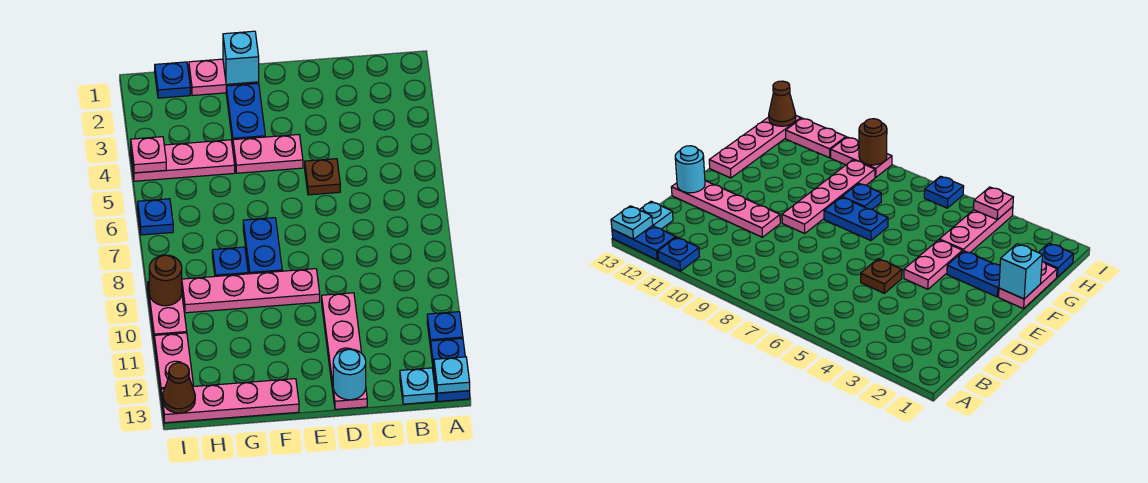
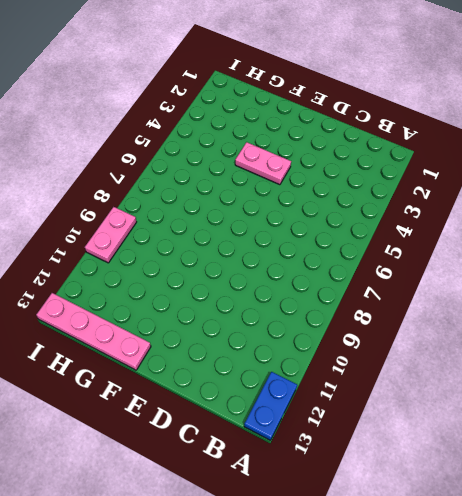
none -> blue 1x1 plate [427,312,463,348]
none -> cyan 1x1 plate [400,368,436,404]
none -> brown 1x1 plate [305,159,340,195]

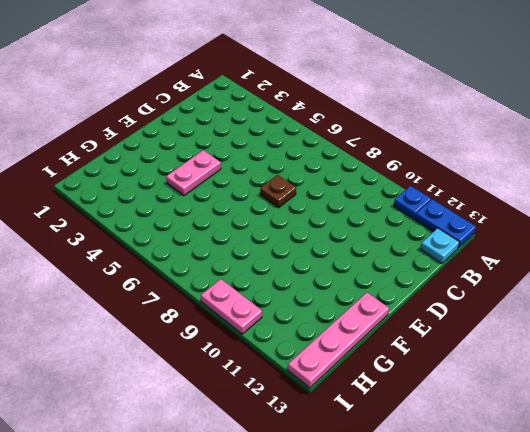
brown 1x1 plate [260,175,296,208] -> brown 1x1 plate moved to [305,159,340,195]
none -> pink 1x4 plate [322,293,367,409]
none -> pink 1x4 plate [182,269,320,313]
none -> pink 1x2 plate [189,59,259,96]

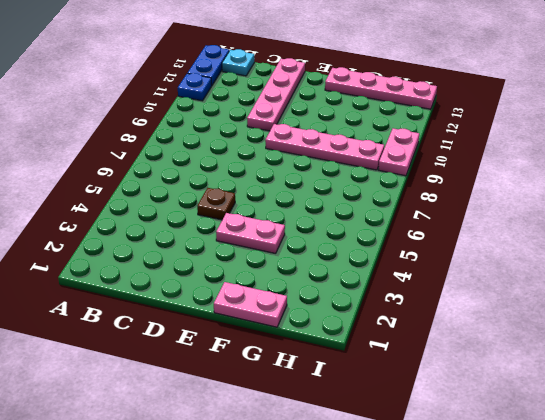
none -> blue 1x2 plate [226,83,265,143]
none -> blue 1x2 plate [243,218,282,274]
none -> pink 1x3 plate [131,140,235,181]

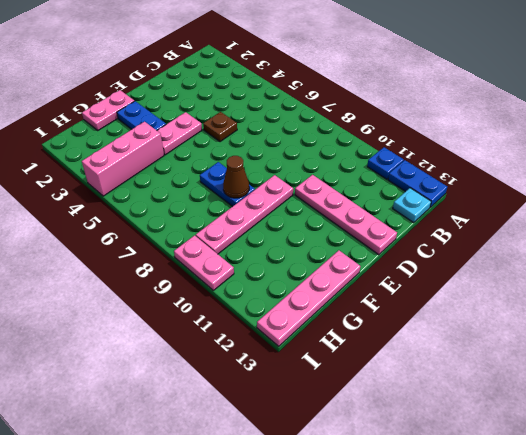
brown 1x1 cone [223,156,249,198] -> brown 1x1 cone moved to [163,363,195,413]
pink 1x3 brick [82,122,164,196] -> pink 1x3 plate [131,140,235,181]
none -> blue 1x1 plate [212,247,248,276]
none -> blue 1x1 plate [155,62,190,98]
none -> blue 1x1 plate [138,199,173,235]

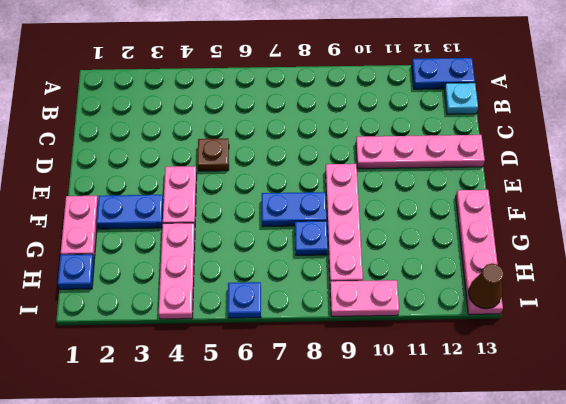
none -> blue 1x1 plate [427,312,463,348]
none -> pink 1x2 plate [154,333,193,392]
none -> cyan 1x1 plate [434,357,470,393]

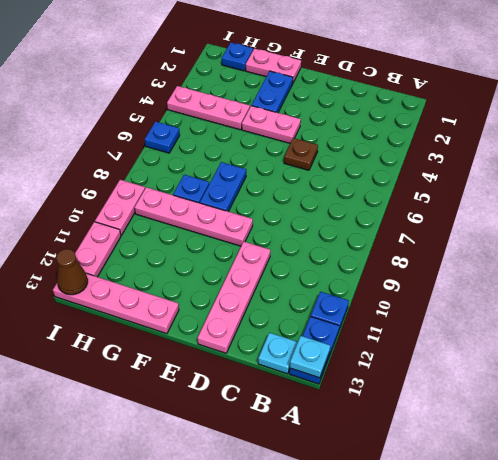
none -> cyan 1x1 round brick [333,349,366,400]
none -> cyan 1x1 brick [223,31,259,84]
none -> pink 1x1 plate [131,137,166,173]

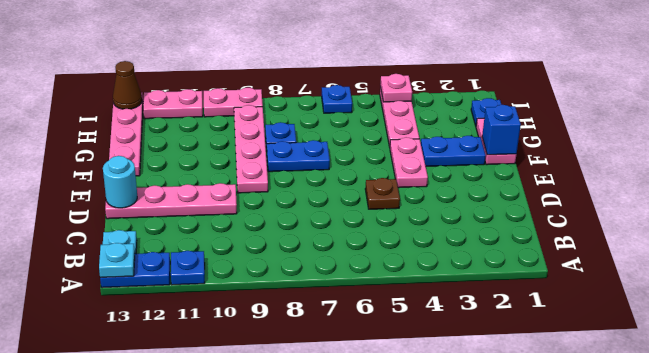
blue 1x1 brick [482,105,521,155] -> cyan 1x1 brick [223,31,259,84]
none -> brown 1x1 round brick [149,255,182,306]

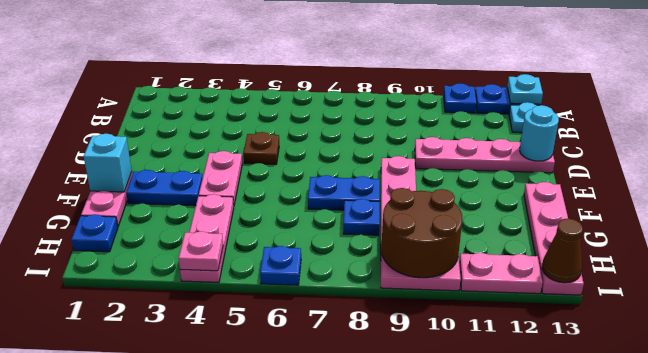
brown 2x2 round brick [381,188,462,278] -> brown 1x1 round brick [149,255,182,306]

